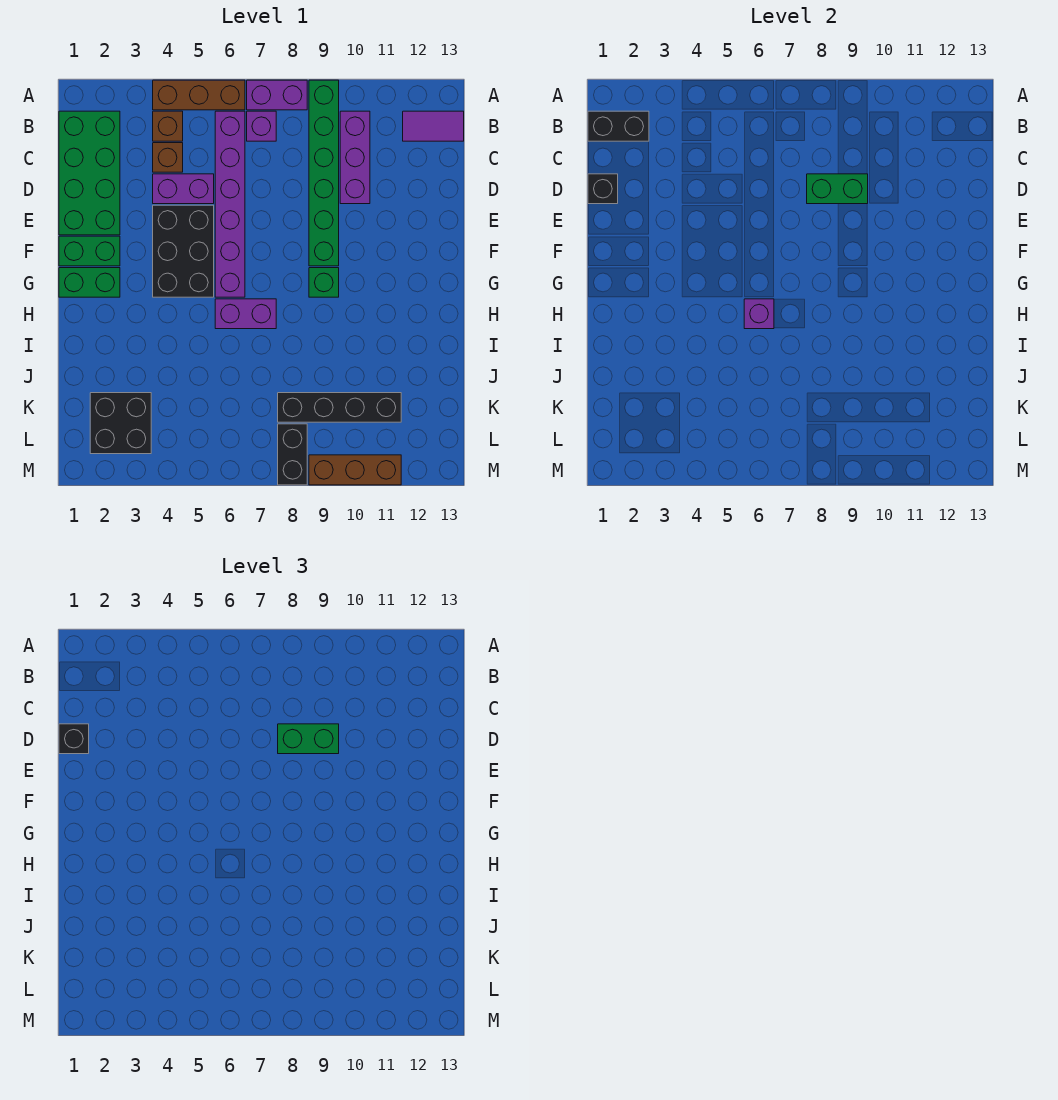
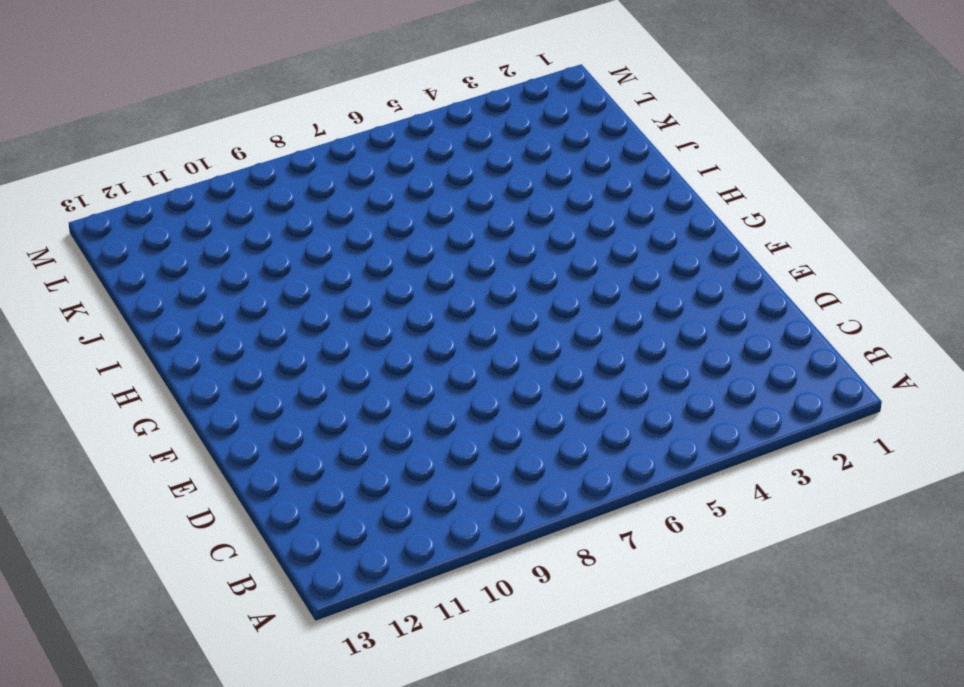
none -> brown 1x3 brick [153,80,245,110]
none -> purple 1x2 brick [247,80,307,110]
none -> green 1x6 brick [309,80,339,266]

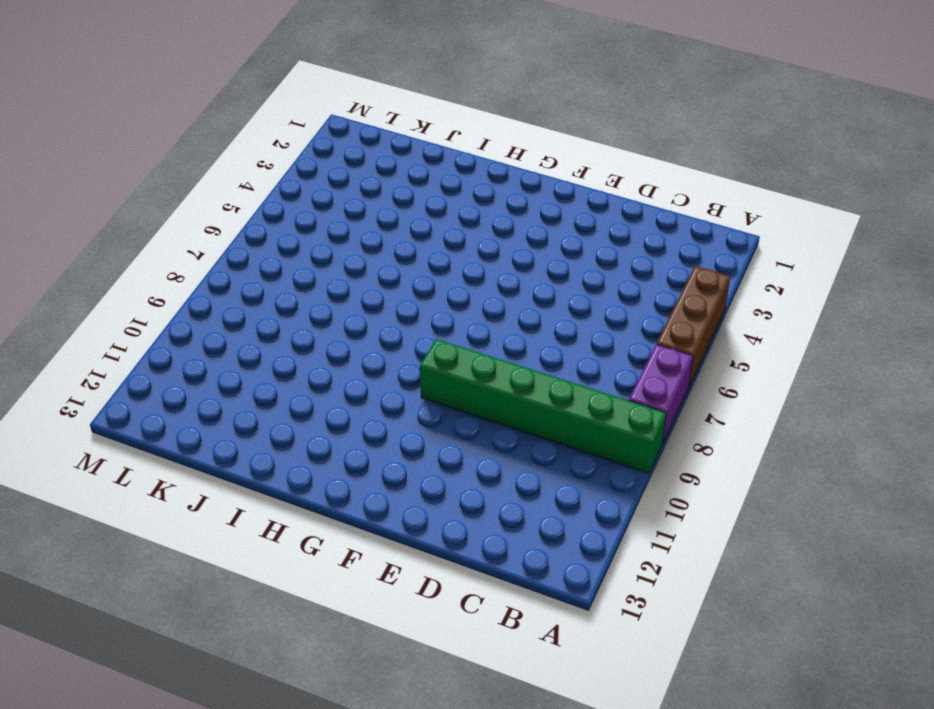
none -> green 2x4 brick [59,111,120,235]
none -> brown 1x1 brick [153,111,183,141]
none -> purple 1x6 brick [215,111,245,297]

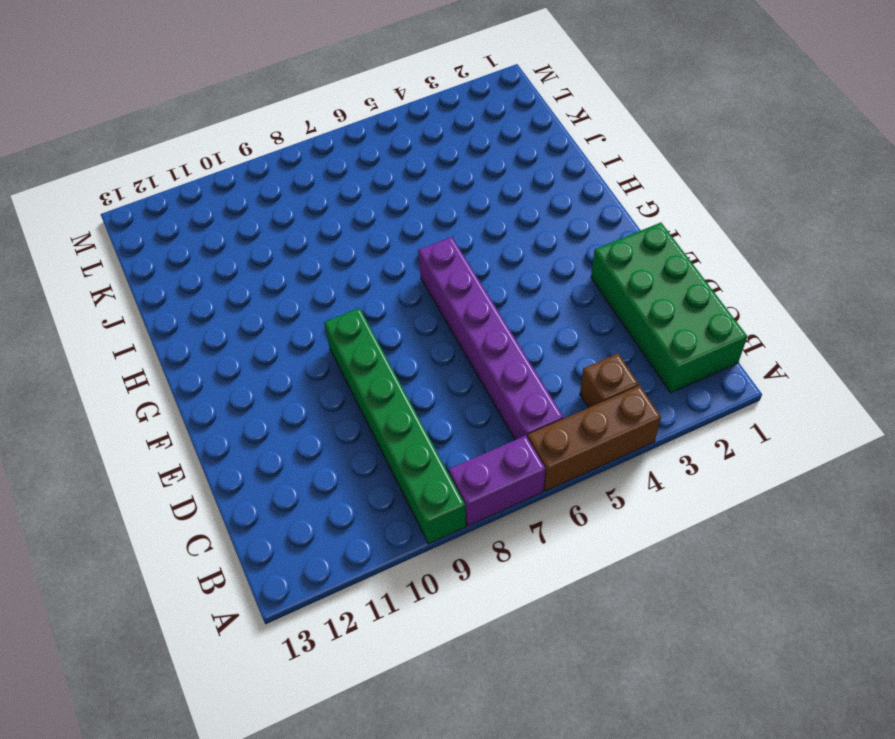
none -> purple 1x1 brick [247,111,276,141]
none -> purple 1x3 brick [340,111,370,204]
none -> purple 1x2 tile [403,111,464,141]

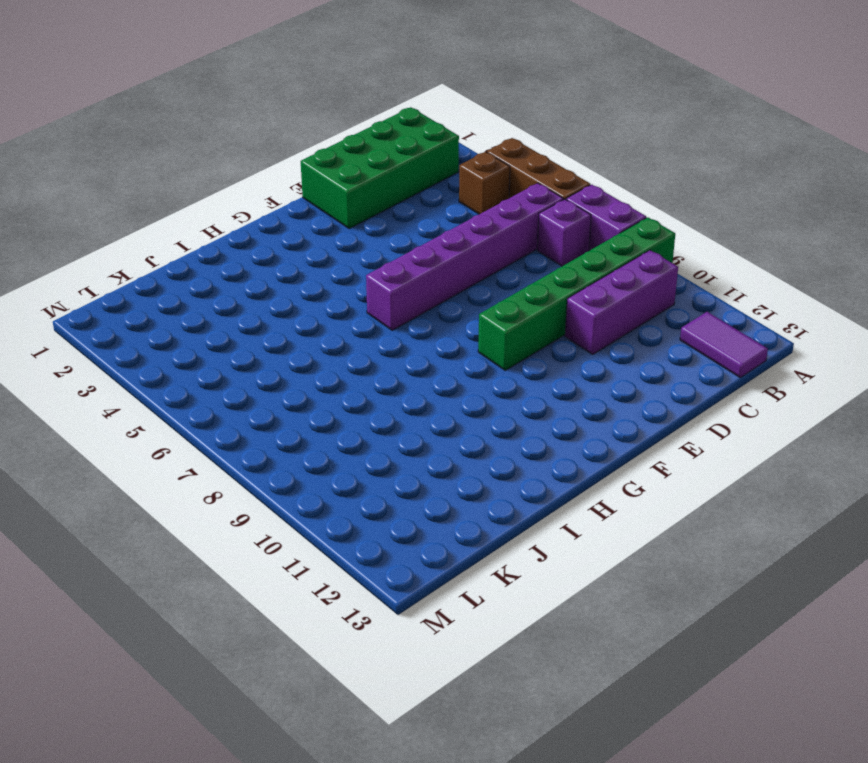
none -> brown 1x1 brick [153,143,183,172]
none -> purple 1x2 brick [153,174,214,204]
none -> black 2x3 brick [153,205,214,297]

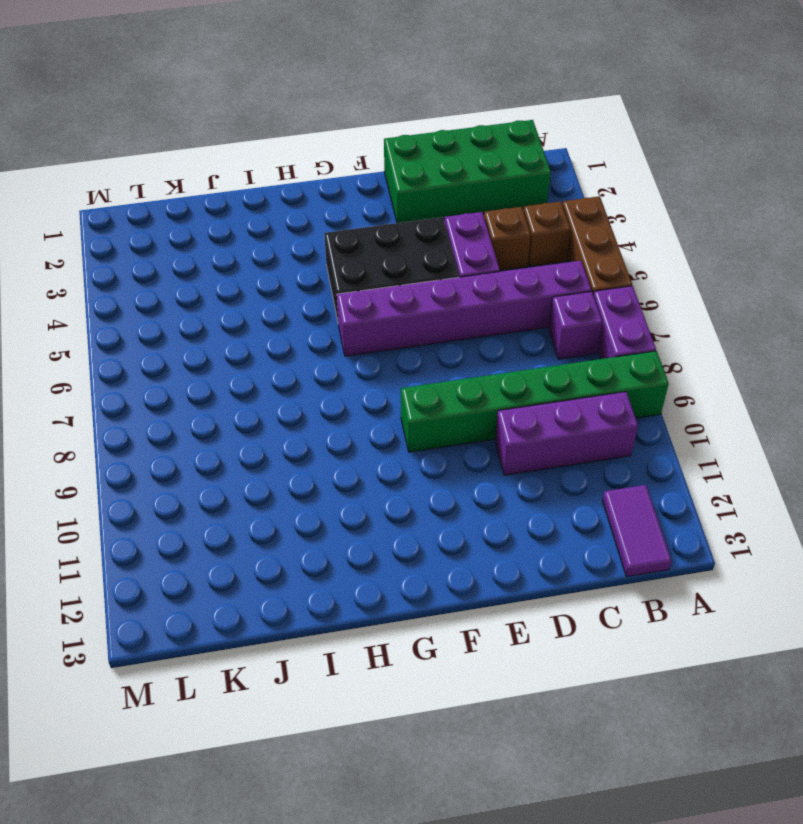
none -> green 1x2 brick [59,236,120,266]
none -> green 1x2 brick [59,268,120,297]
none -> green 1x1 brick [309,268,339,297]

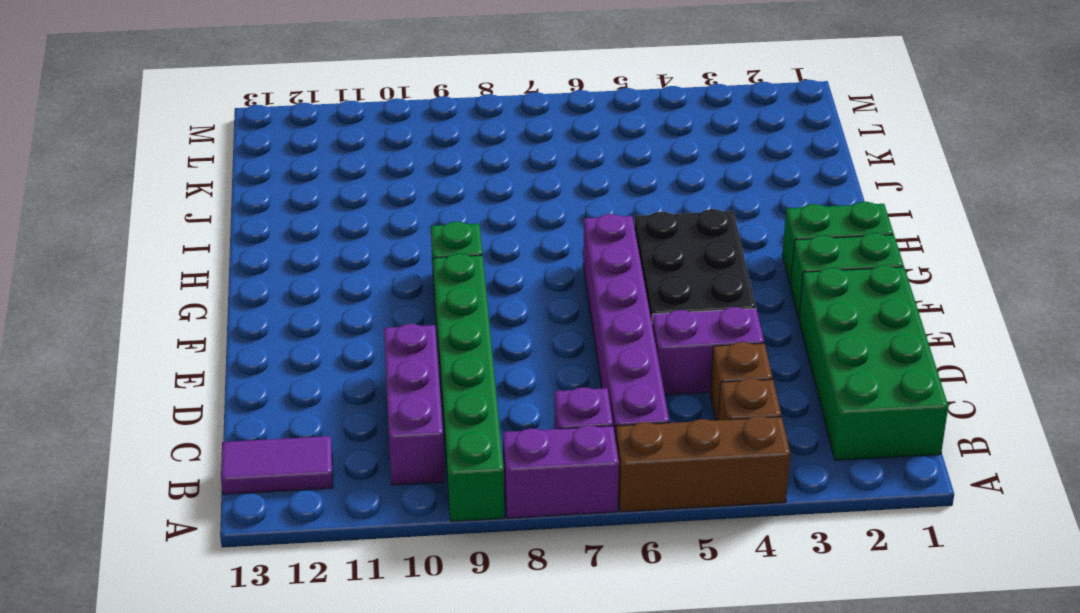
none -> purple 1x2 brick [215,299,276,329]
none -> black 2x2 brick [90,393,151,454]
none -> black 1x4 brick [278,393,401,422]

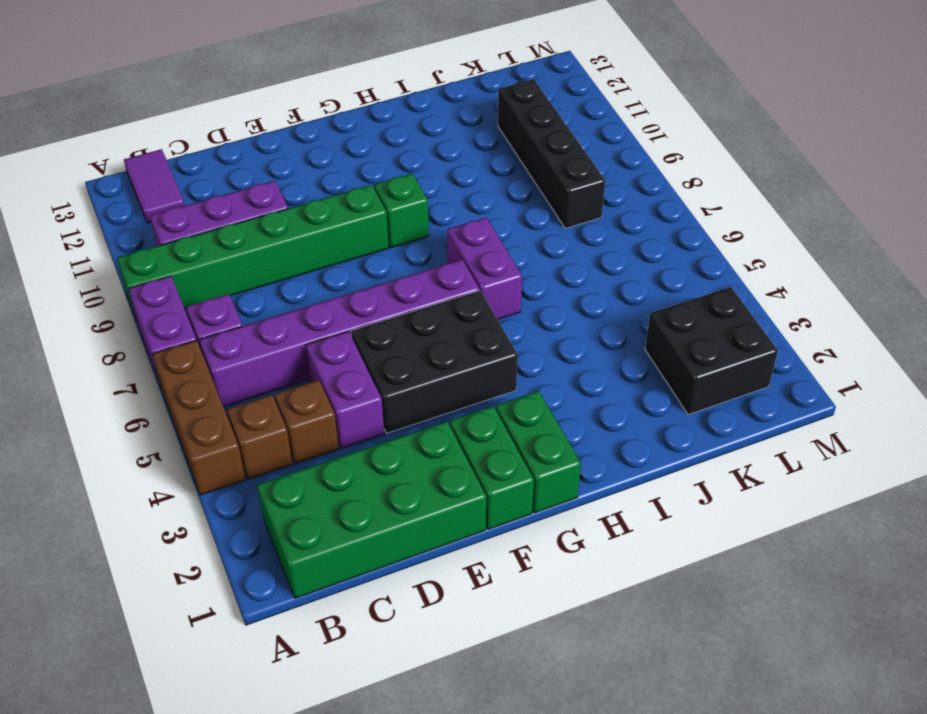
none -> black 1x2 brick [278,424,307,485]
none -> brown 1x3 brick [309,455,401,485]
none -> black 1x2 brick [588,111,649,141]

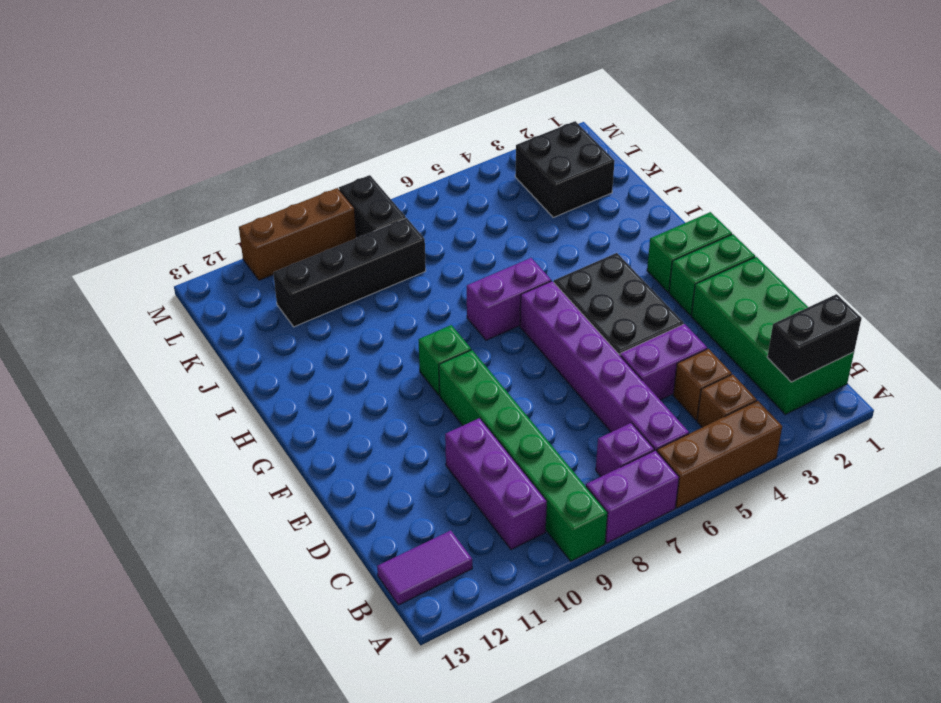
none -> black 1x1 brick [588,174,618,204]
none -> green 1x2 brick [807,174,868,204]
none -> purple 1x1 brick [744,299,774,329]

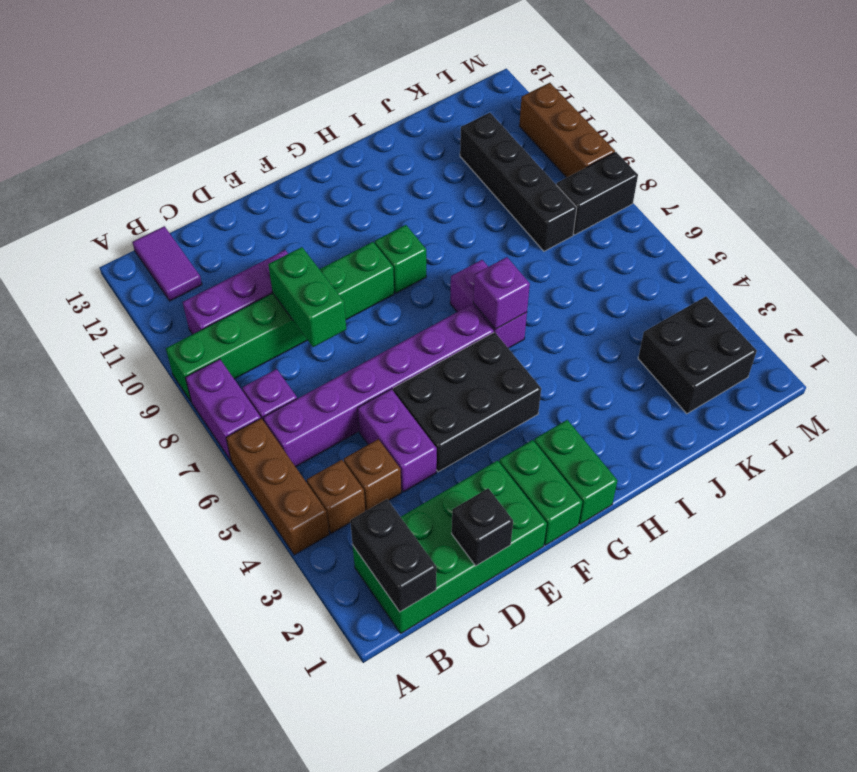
none -> black 1x1 brick [59,724,89,754]
none -> green 1x2 brick [278,724,339,754]

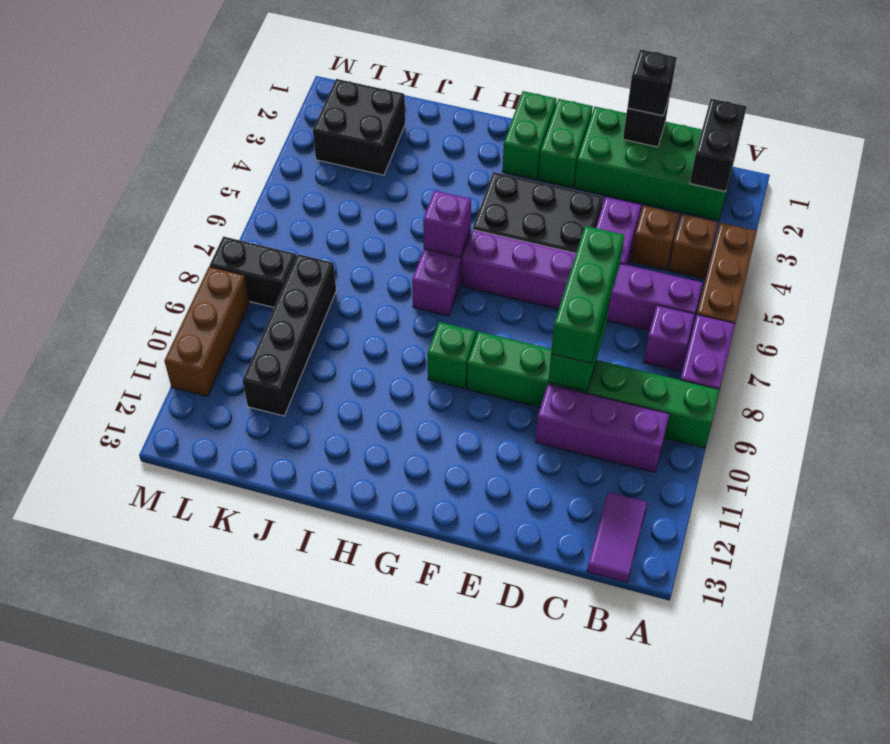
green 1x3 brick [551,226,624,363] -> green 1x2 brick [278,724,339,754]

